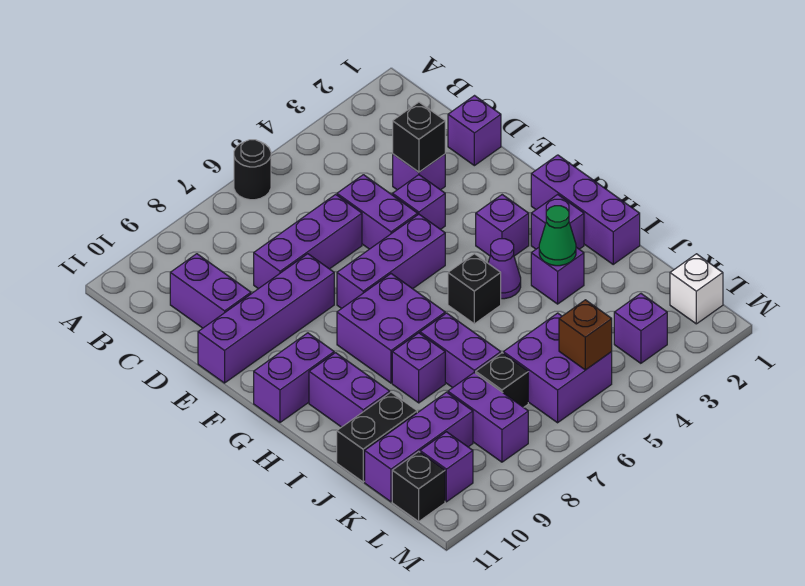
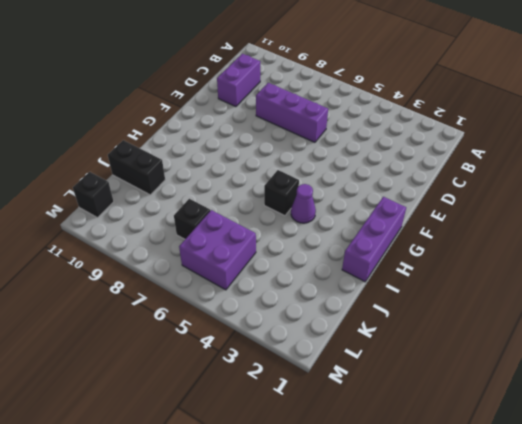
none -> black 1x1 round brick [234,140,271,200]
none -> purple 1x1 brick [448,96,501,166]
none -> purple 1x1 brick [393,154,445,190]
none -> purple 1x2 brick [337,175,418,249]

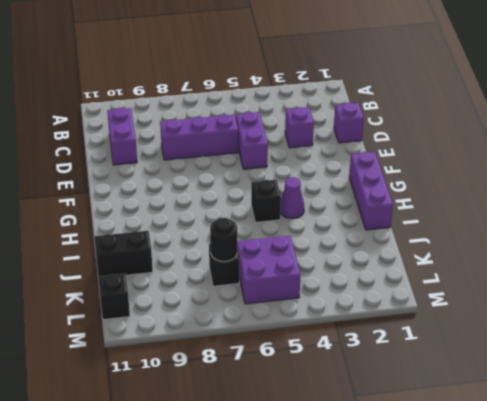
black 1x1 round brick [210,218,237,262] -> black 1x1 round brick moved to [234,140,271,200]
none -> purple 1x1 brick [392,175,445,229]
none -> purple 1x4 brick [198,254,334,383]
none -> purple 1x3 brick [337,214,445,308]
none -> purple 1x1 brick [476,195,529,256]

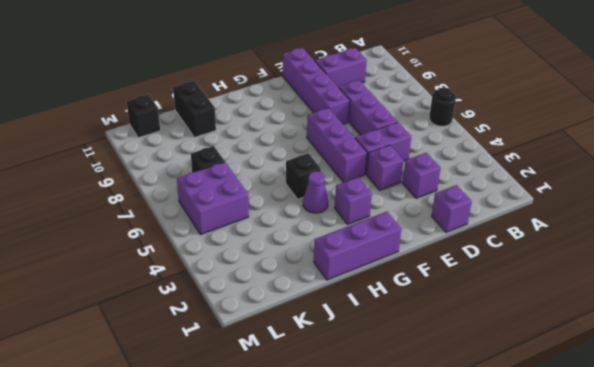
none -> purple 2x2 brick [337,274,445,383]
none -> purple 1x2 brick [254,333,334,422]
none -> purple 1x1 brick [531,194,584,249]
none -> purple 1x2 brick [309,353,390,427]

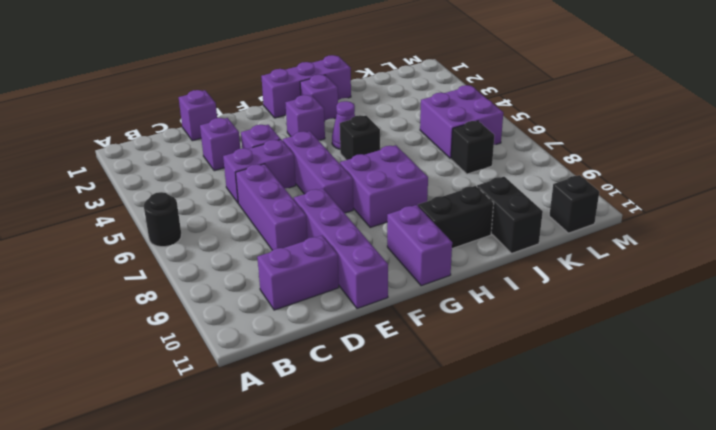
black 1x2 brick [418,186,494,249] -> purple 1x2 brick [309,353,390,427]
none -> purple 1x1 brick [531,247,584,304]
none -> purple 1x2 brick [420,313,501,388]
none -> purple 1x1 brick [392,333,445,403]
none -> purple 1x2 brick [448,372,528,462]

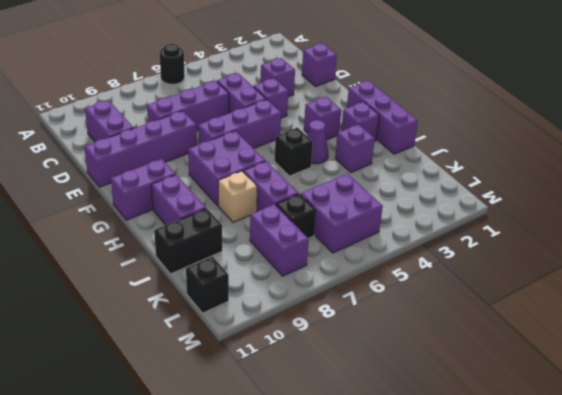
tan 1x1 brick [218,171,257,222] -> purple 1x1 brick [392,333,445,403]
none -> purple 1x3 brick [365,392,473,502]
none -> white 1x1 brick [670,254,723,324]
none -> purple 1x1 brick [614,294,667,363]
none -> purple 1x1 brick [420,432,473,502]

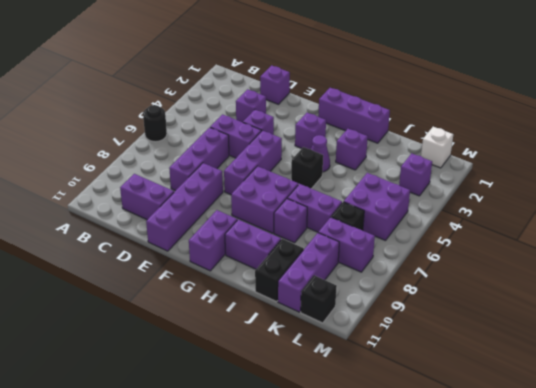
none -> purple 1x1 brick [531,194,584,249]
none -> purple 1x1 brick [420,432,473,502]
none -> black 1x1 brick [393,102,445,172]
none -> green 1x1 cone [539,206,576,266]

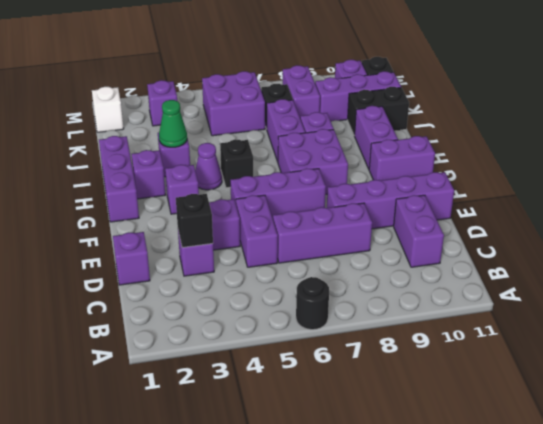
none -> brown 1x1 brick [559,300,612,370]

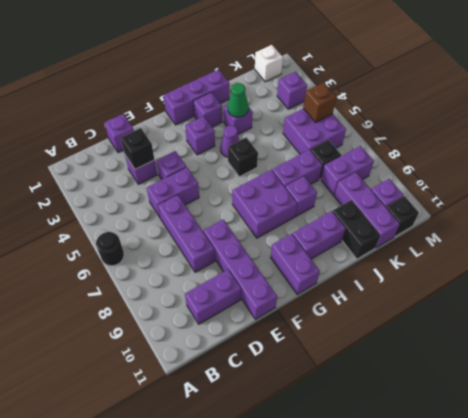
none -> purple 1x3 brick [337,214,445,308]

